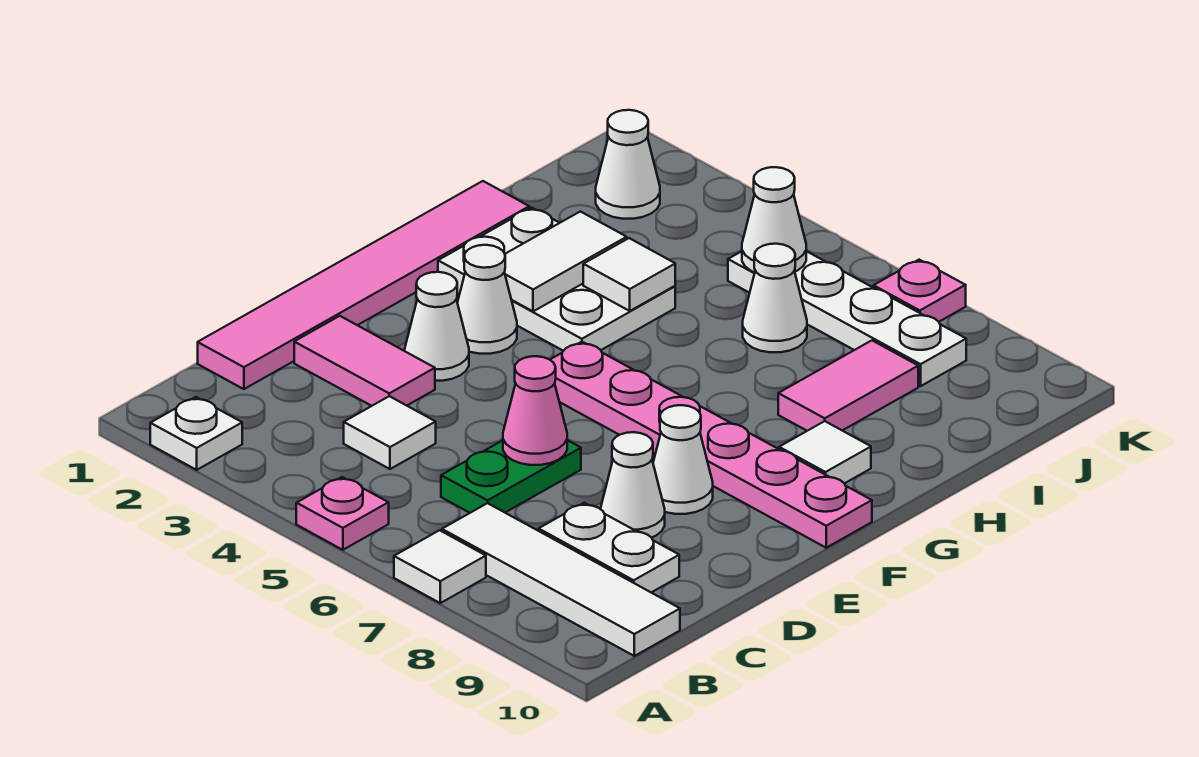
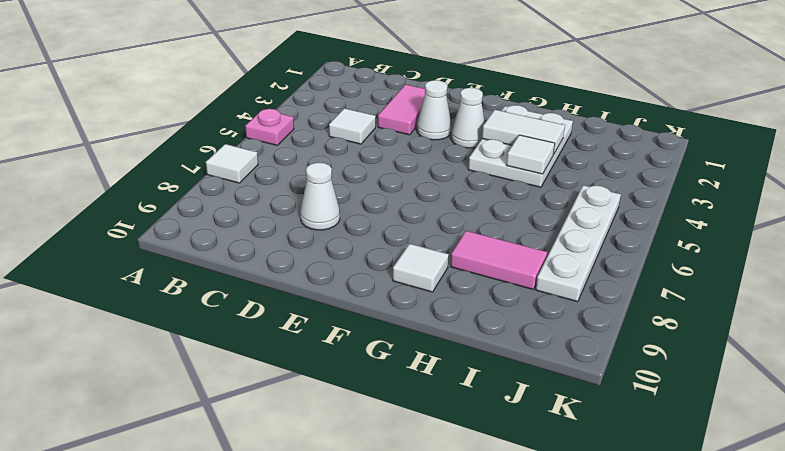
none -> white 1x1 plate [150,397,242,470]
none -> white 1x4 tile [442,503,680,656]
none -> pink 1x6 tile [198,181,529,389]

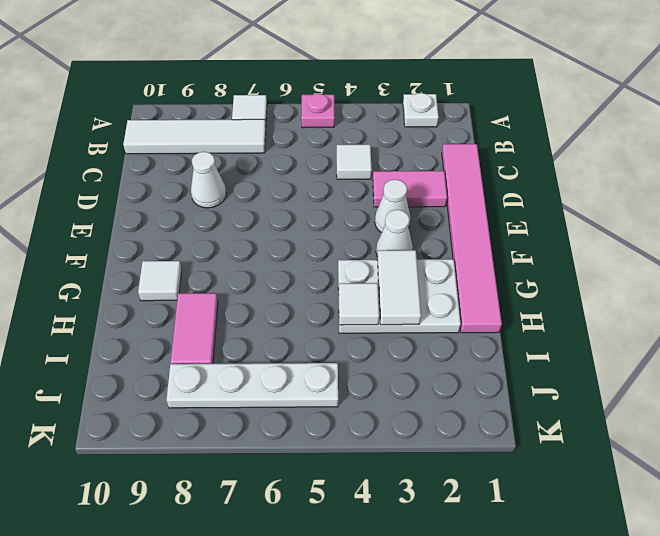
none -> green 1x2 plate [441,440,581,513]
none -> white 1x2 plate [539,503,679,593]
none -> white 1x1 cone [653,405,713,514]

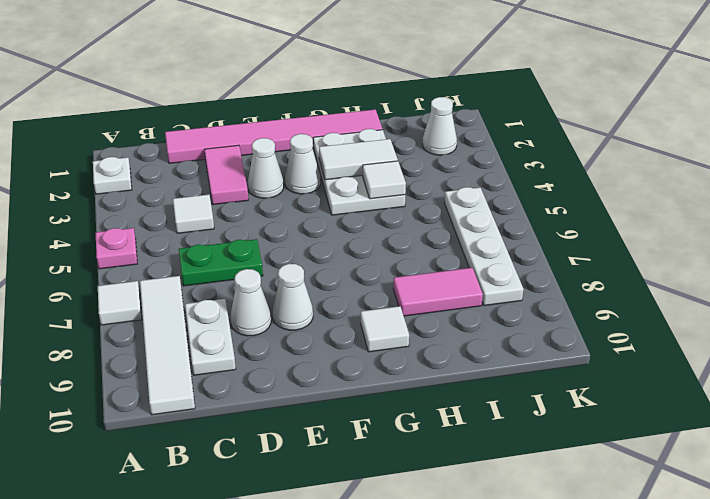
none -> pink 1x6 plate [550,342,872,548]
none -> white 1x1 cone [743,244,807,352]
none -> pink 1x1 plate [873,260,966,322]

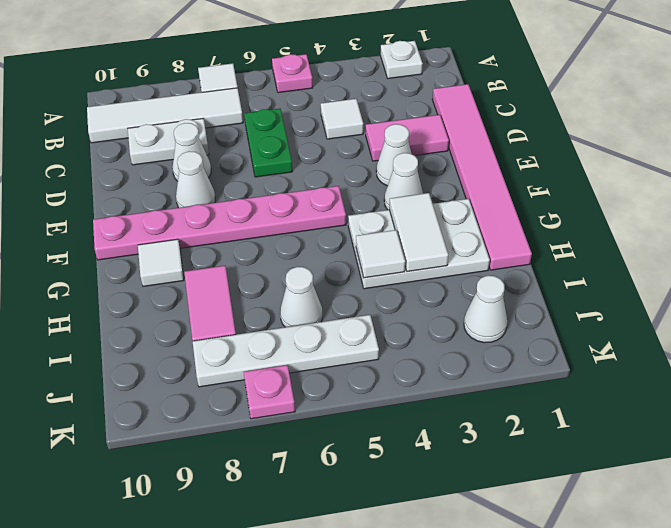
none -> pink 1x1 cone [503,356,567,465]
none -> white 1x1 cone [742,167,806,272]

